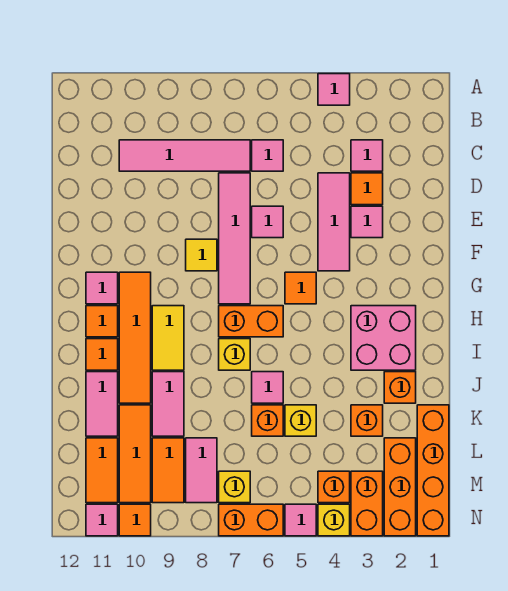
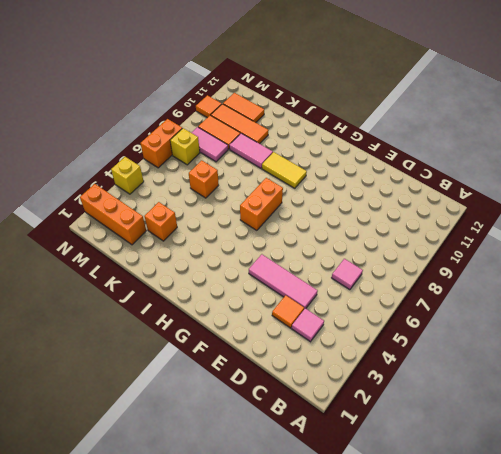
none -> pink 1x1 tile [318,74,350,105]
none -> pink 1x4 tile [119,140,250,171]
none -> pink 1x4 tile [219,173,250,304]
none -> pink 1x1 tile [351,206,383,238]

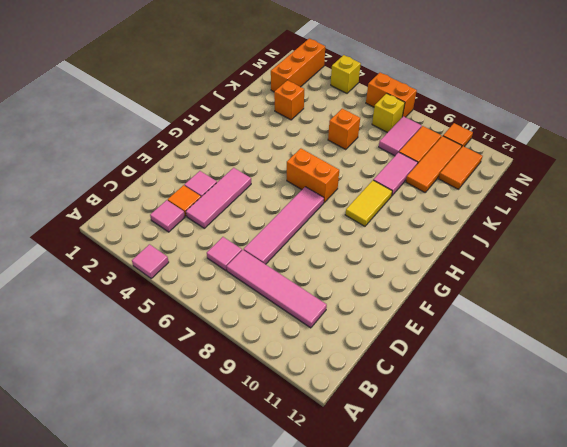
none -> pink 1x1 tile [252,206,283,238]
none -> yellow 1x1 tile [186,239,217,271]
none -> orange 1x1 tile [285,272,316,304]
none -> orange 1x4 tile [119,272,151,403]

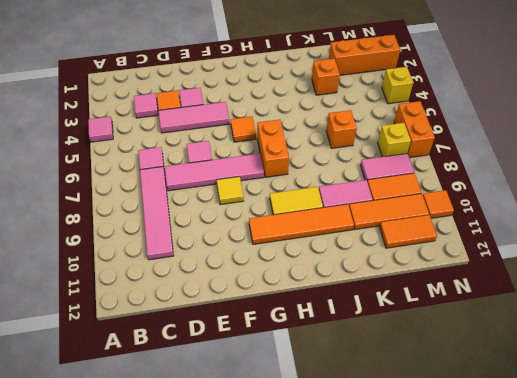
none -> pink 1x1 tile [86,272,118,304]
none -> pink 2x2 brick [351,306,416,370]
none -> orange 1x1 tile [86,306,118,337]
none -> yellow 1x1 brick [219,339,250,370]

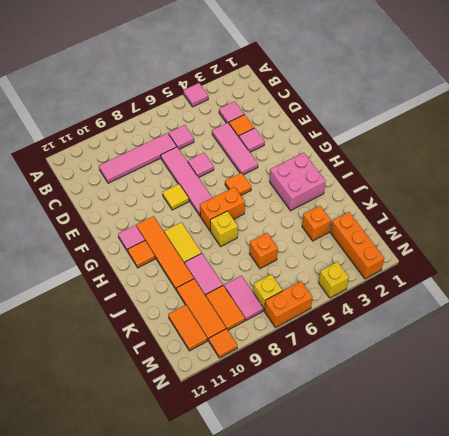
none -> orange 1x1 tile [86,339,118,370]
none -> orange 1x1 brick [384,372,416,403]
none -> pink 1x1 tile [252,372,283,403]
none -> pink 1x2 tile [86,372,118,436]

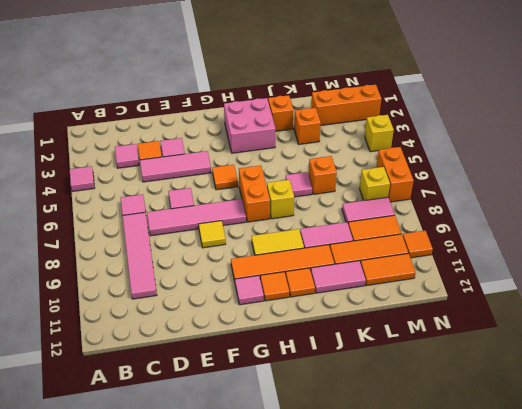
none -> orange 1x4 brick [417,405,449,536]
none -> yellow 1x1 brick [285,405,316,436]
none -> orange 1x2 brick [351,471,383,536]
none -> orange 1x1 brick [318,471,350,503]

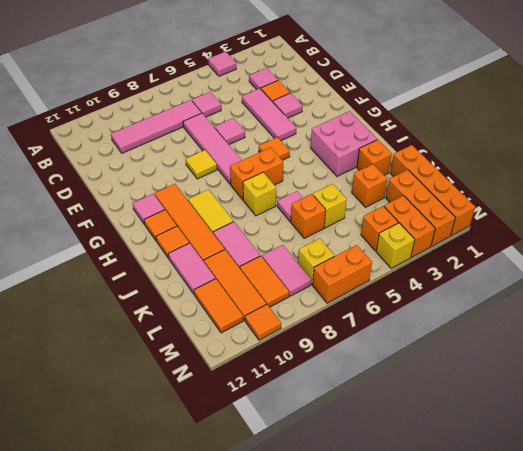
none -> pink 1x1 tile [285,504,316,536]
none -> pink 1x1 tile [86,504,118,536]

